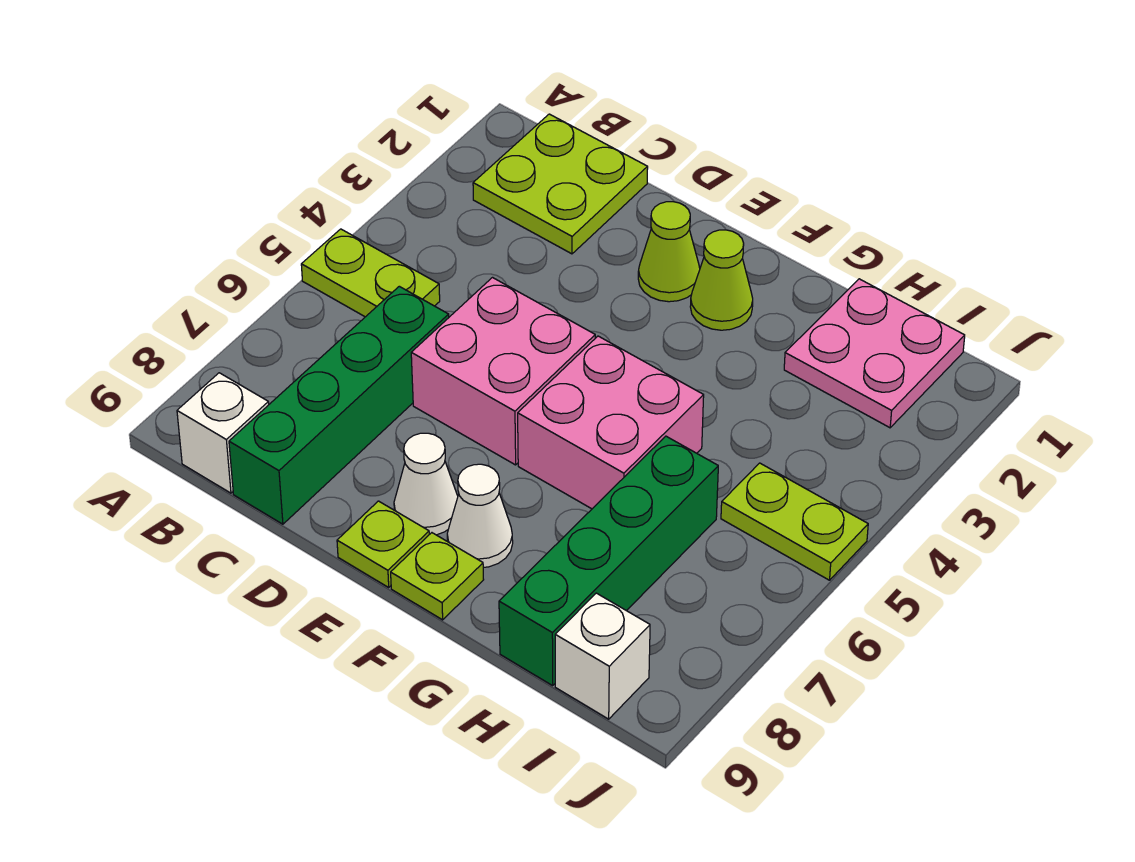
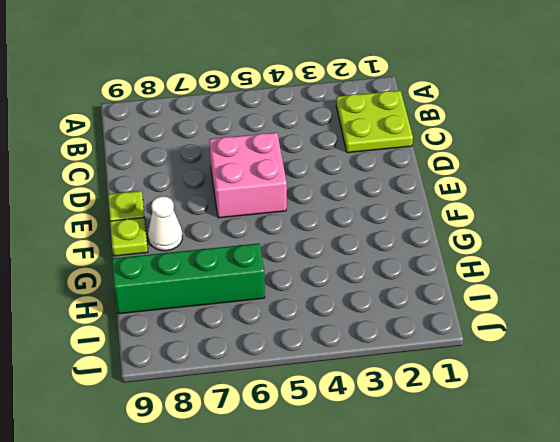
none -> lime 1x2 plate [301,229,440,317]
none -> white 1x1 brick [177,373,269,493]
none -> green 1x4 brick [229,286,449,524]

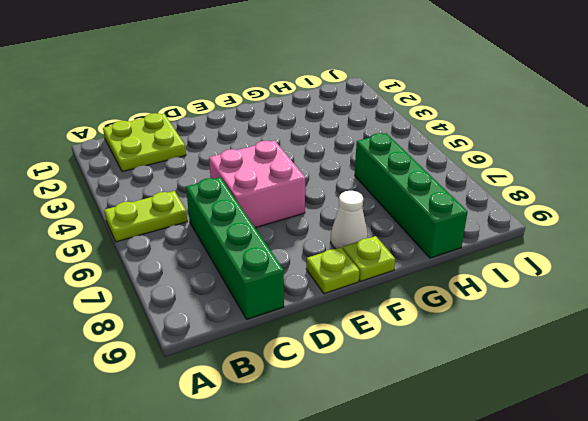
none -> white 1x1 brick [177,373,269,493]
none -> lime 1x1 cone [638,202,700,302]
none -> white 1x1 cone [394,433,458,535]

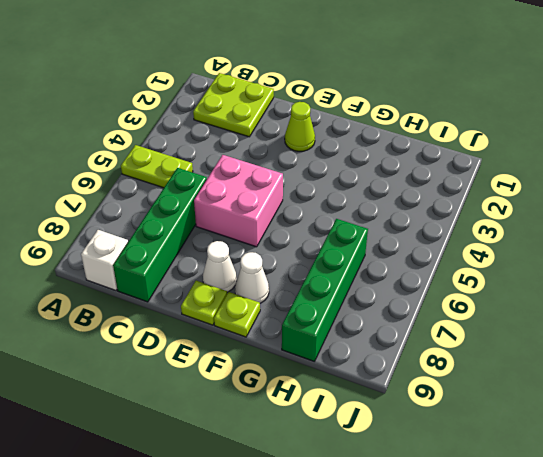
none -> lime 1x1 cone [690,230,753,330]
none -> pink 2x2 brick [518,336,704,509]
none -> pink 2x2 plate [784,279,965,428]

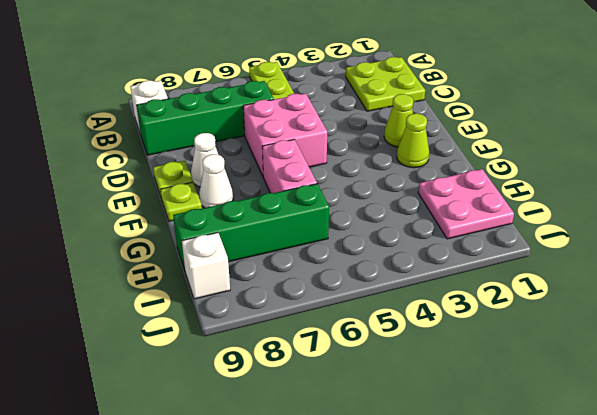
pink 1x2 brick [262,139,317,193] -> pink 2x2 brick [518,336,704,509]
none -> lime 1x2 plate [721,463,868,580]

